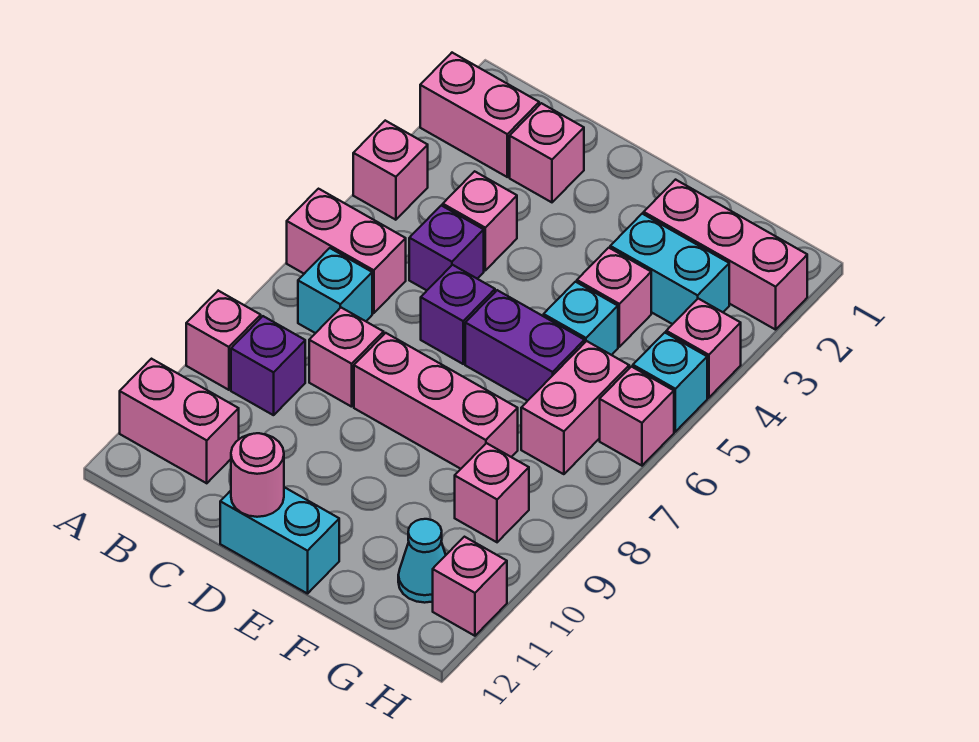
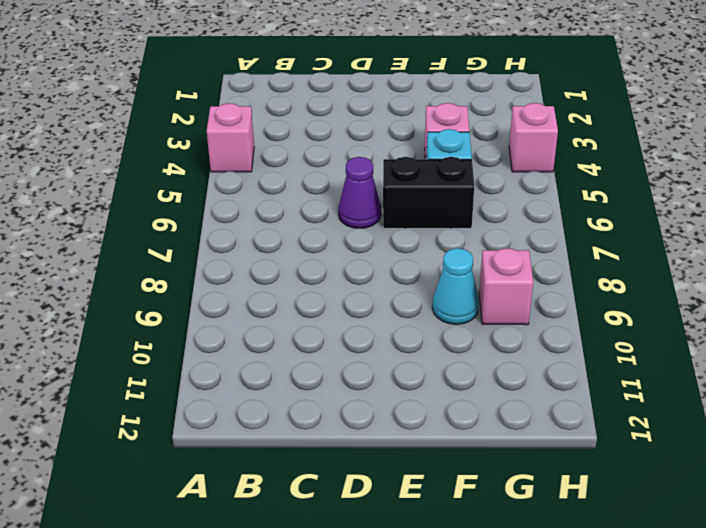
purple 1x1 cone [338,157,381,228] -> purple 1x1 brick [421,265,495,364]
black 1x2 brick [383,157,474,228] -> purple 1x2 brick [465,290,584,401]
cyan 1x1 cone [432,248,479,324] -> cyan 1x1 cone moved to [398,519,446,603]
none -> pink 1x2 brick [420,53,539,177]
none -> pink 1x2 brick [287,189,406,313]
none -> pink 1x1 brick [186,291,261,390]

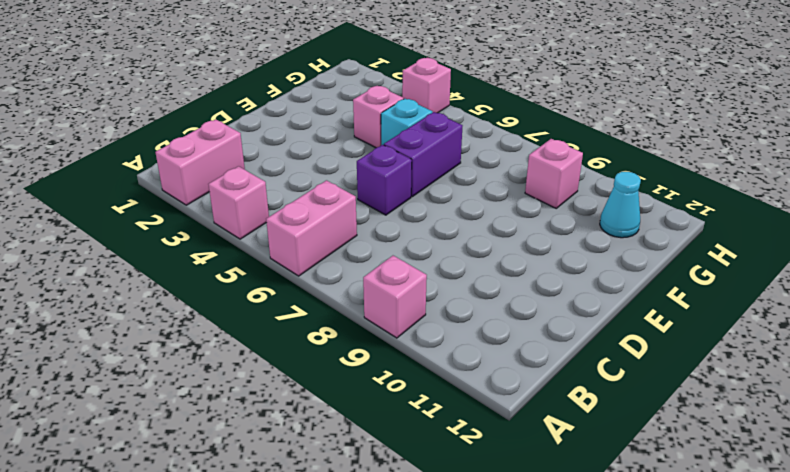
none -> pink 1x2 brick [120,359,239,483]
none -> cyan 1x1 brick [298,248,372,333]
none -> purple 1x1 brick [231,316,305,415]

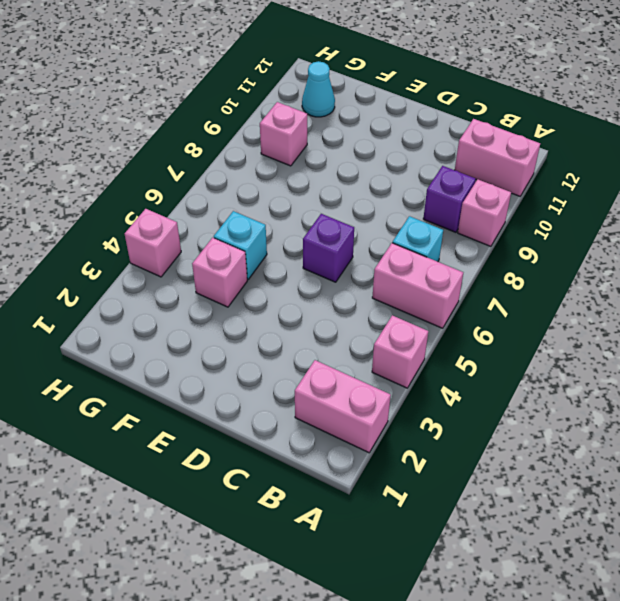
none -> pink 1x1 brick [510,103,584,202]
none -> pink 1x1 brick [443,171,517,270]
none -> purple 1x1 brick [409,205,484,290]

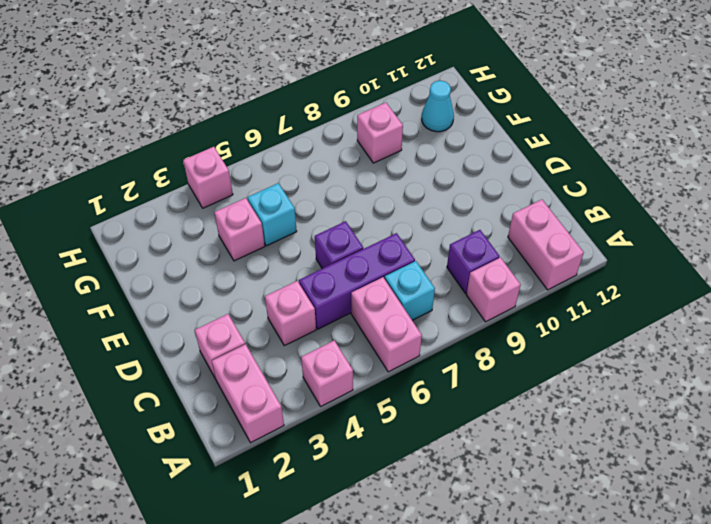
purple 1x3 brick [299,233,415,329] -> purple 1x1 brick [409,205,484,290]
none -> pink 1x1 brick [309,308,384,407]
none -> pink 1x3 brick [354,333,518,469]
none -> cyan 1x2 brick [220,487,339,594]

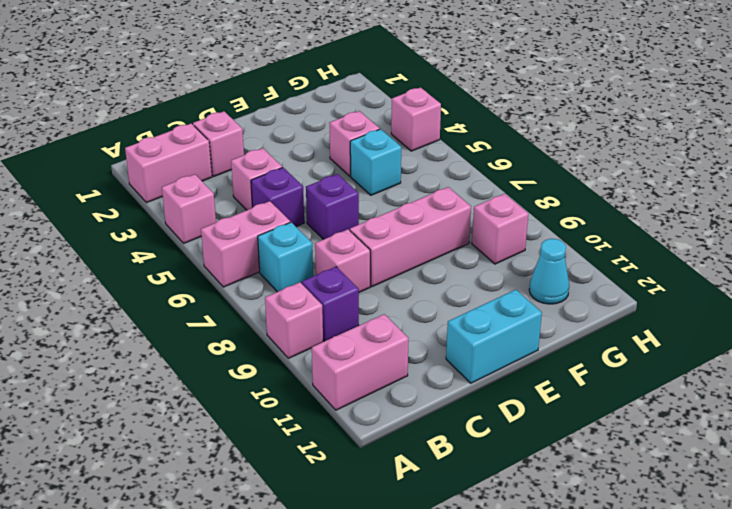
none -> purple 1x2 brick [465,290,584,401]
none -> pink 1x3 brick [644,180,807,330]
none -> cyan 1x2 brick [610,214,729,324]

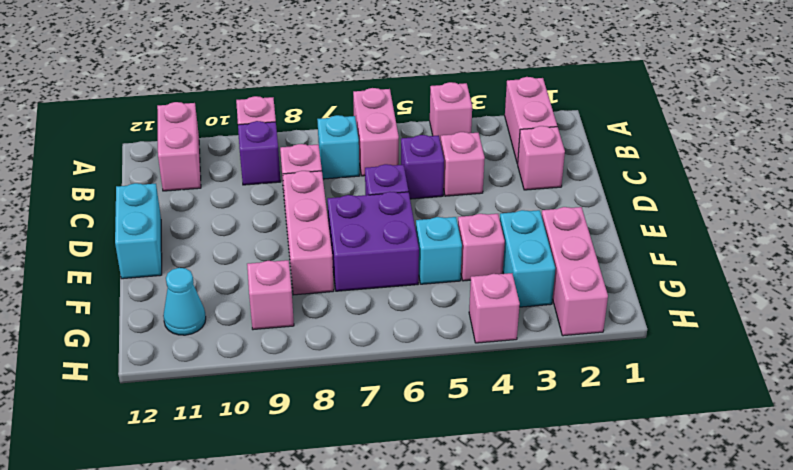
purple 2x2 brick [327,192,419,291] -> purple 1x2 brick [465,290,584,401]
none -> pink 1x2 brick [521,341,629,474]
none -> cyan 1x1 brick [633,333,707,432]
none -> pink 1x1 brick [600,367,674,466]

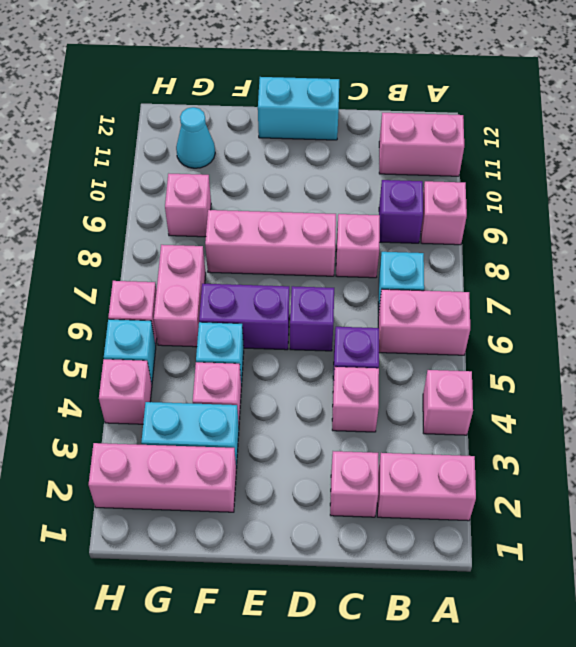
none -> pink 1x1 brick [433,537,507,636]
none -> pink 1x1 round brick [231,433,284,517]

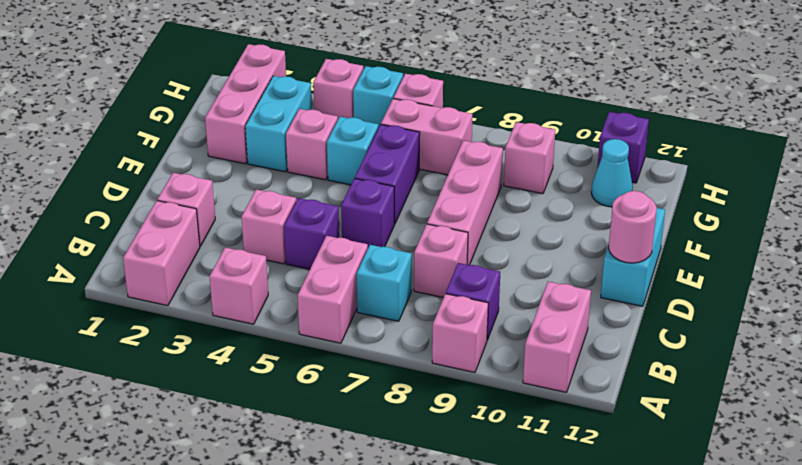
purple 1x1 brick [597,112,649,183] -> pink 1x1 brick [433,537,507,636]

